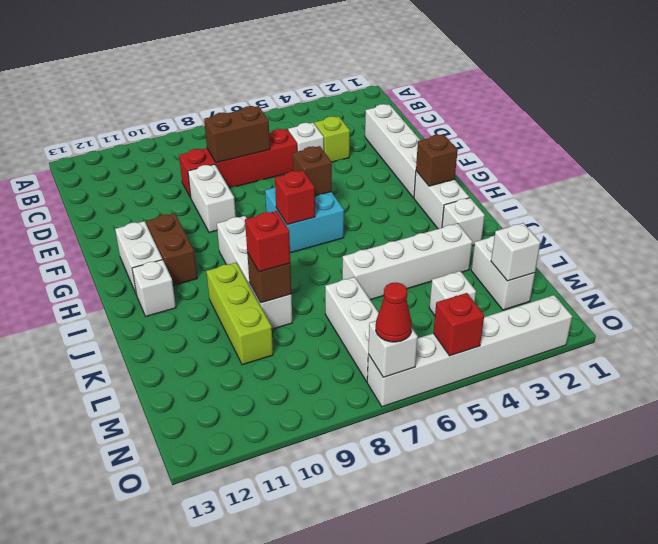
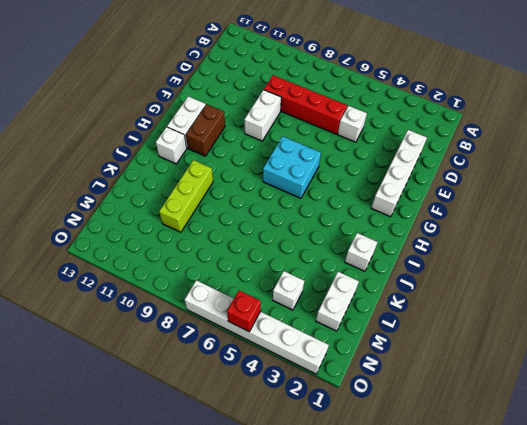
none -> lime 1x1 brick [314,116,350,162]
none -> white 1x2 brick [414,171,469,229]
none -> white 1x4 brick [217,216,292,329]

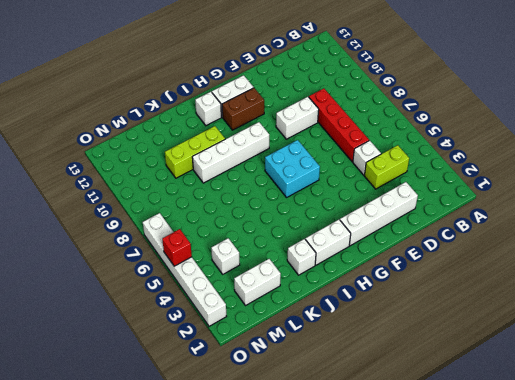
lime 1x2 brick [364,145,409,189] -> lime 1x1 brick [314,116,350,162]
none -> white 1x4 brick [342,223,472,300]
none -> white 1x3 brick [325,277,379,382]
none -> brown 1x2 brick [204,106,270,163]

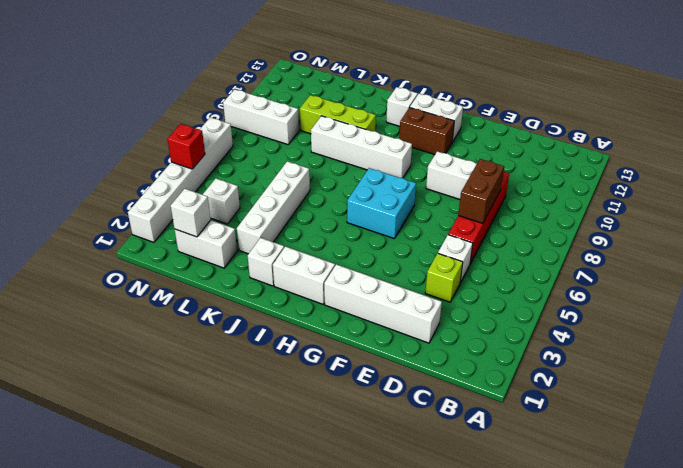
white 1x3 brick [223,89,299,145] -> white 1x3 brick moved to [325,277,379,382]
none -> brown 1x1 brick [293,146,332,196]
none -> brown 1x1 brick [416,134,458,186]
none -> red 1x1 brick [275,170,315,225]

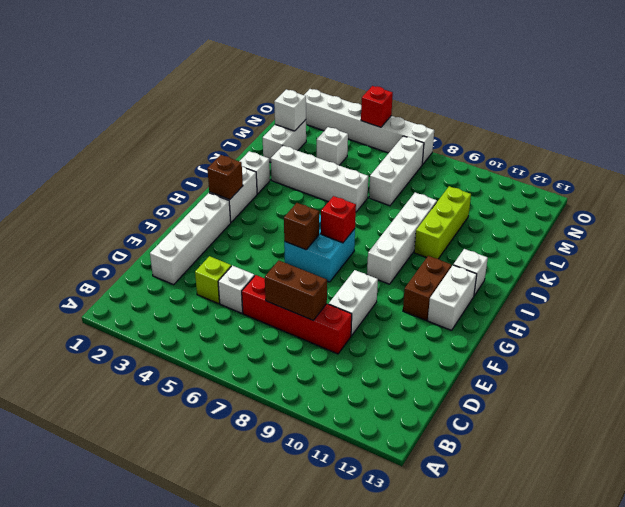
none -> brown 1x1 brick [247,252,291,303]
none -> white 1x1 brick [368,321,418,377]
none -> red 1x1 brick [245,211,290,272]

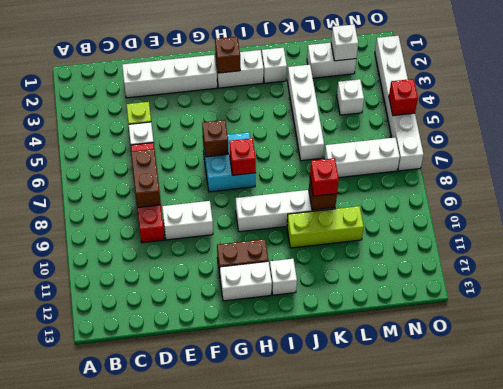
none -> white 1x1 brick [368,321,418,377]
none -> red 1x1 cone [376,282,412,342]

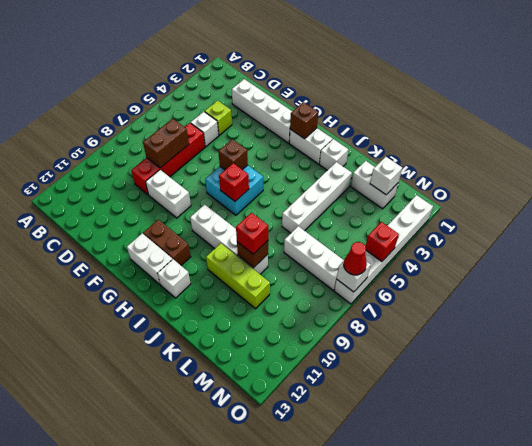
none -> white 1x1 brick [429,271,476,315]

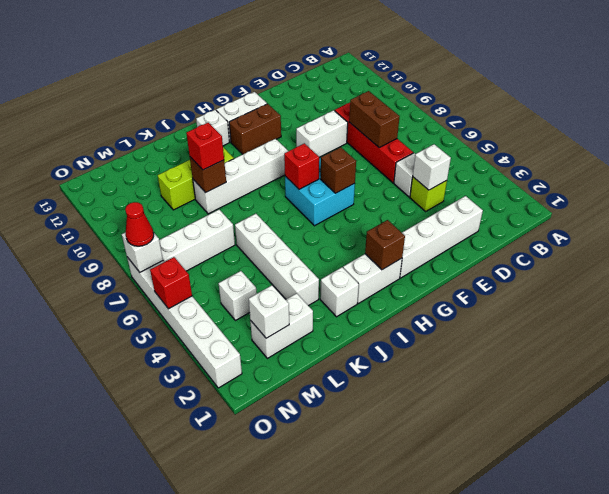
white 1x1 brick [413,144,451,190] -> none

